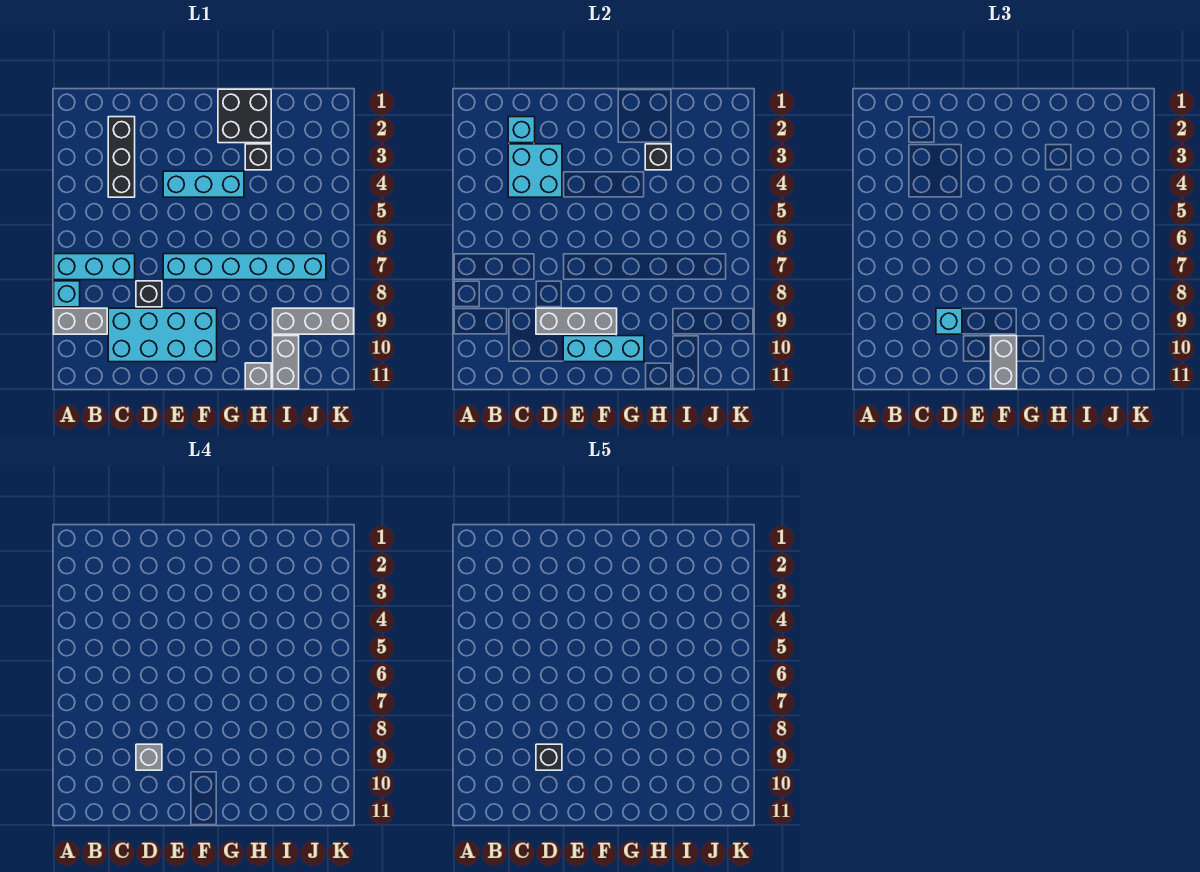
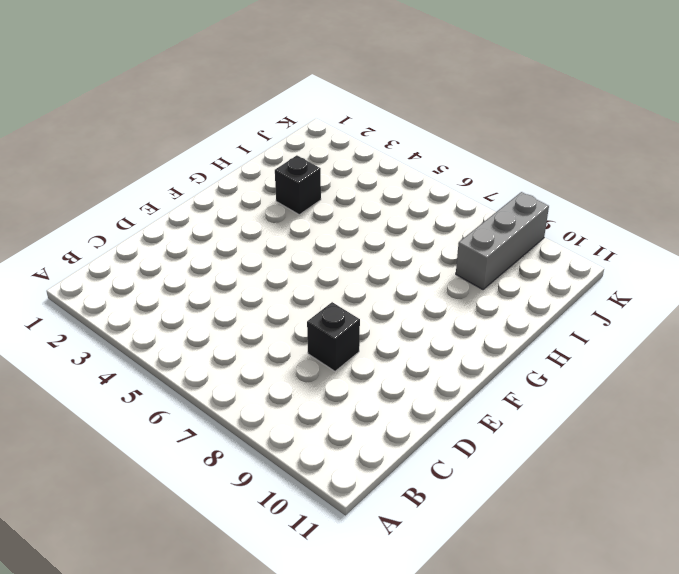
none -> cyan 1x3 brick [54,254,135,280]
none -> cyan 1x1 brick [54,281,80,307]
none -> grey 1x2 brick [54,308,107,334]

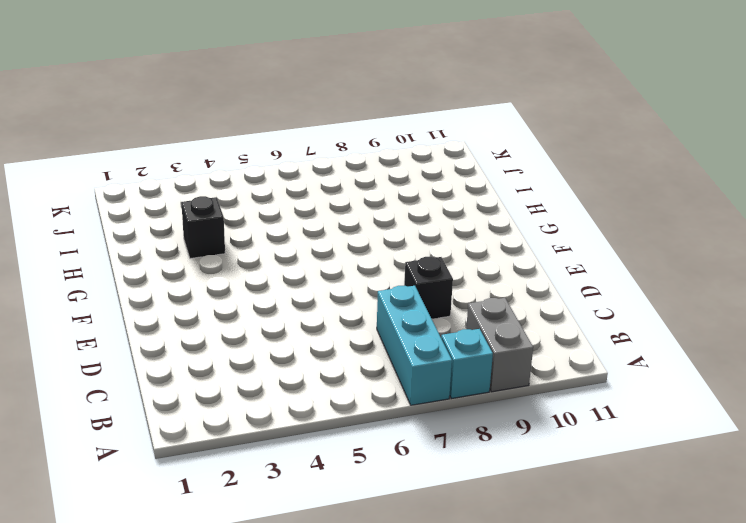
none -> black 1x3 brick [108,117,135,197]
none -> cyan 2x4 brick [108,308,217,362]
none -> cyan 1x3 brick [163,171,244,197]

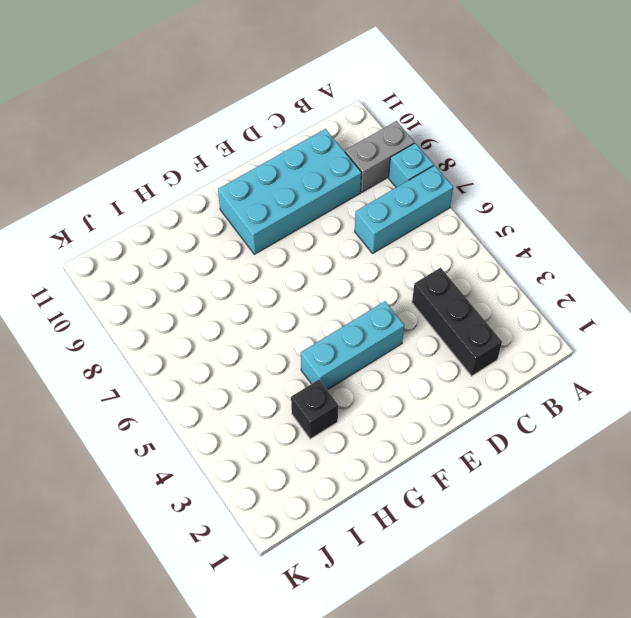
none -> black 1x1 brick [136,281,162,307]
none -> cyan 1x6 brick [163,254,326,280]
none -> black 2x2 brick [218,89,271,143]

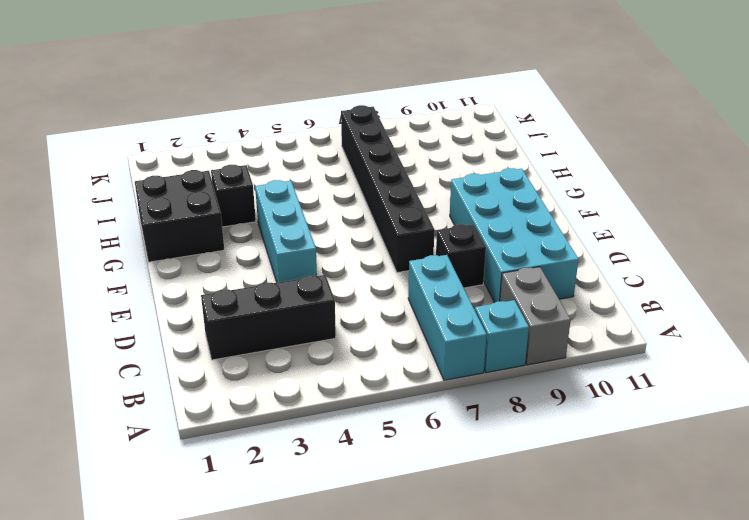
black 1x6 brick [341,105,434,273] -> cyan 1x6 brick [163,254,326,280]
none -> grey 1x1 brick [245,363,271,389]
none -> grey 1x3 brick [273,308,354,334]
none -> grey 1x2 brick [273,336,299,389]

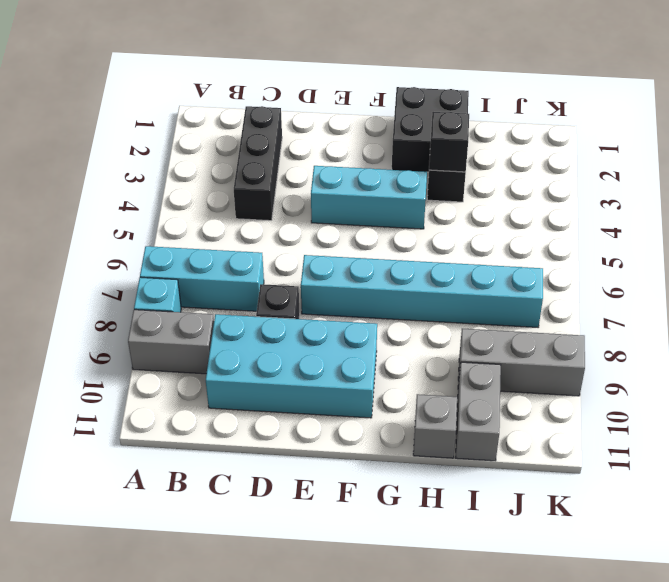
none -> cyan 1x1 brick [508,117,535,143]
none -> cyan 2x2 brick [508,144,562,197]
none -> grey 1x3 brick [536,308,617,334]

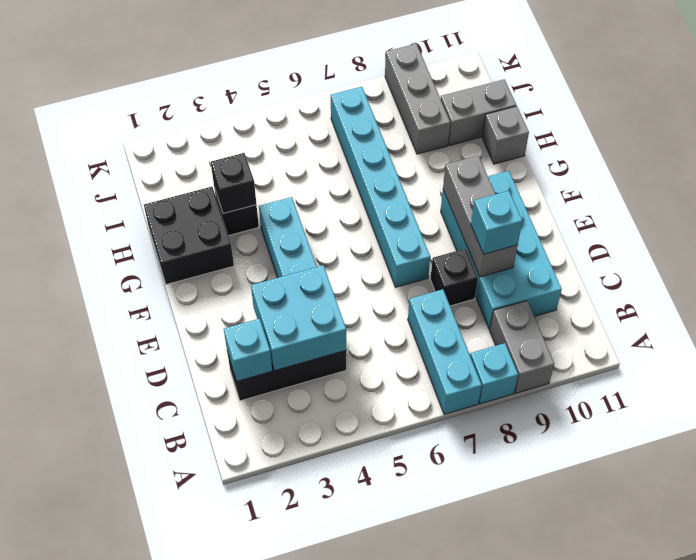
none -> cyan 1x3 brick [563,336,644,362]
none -> grey 1x2 brick [991,336,1017,389]
none -> grey 1x1 brick [136,744,162,770]

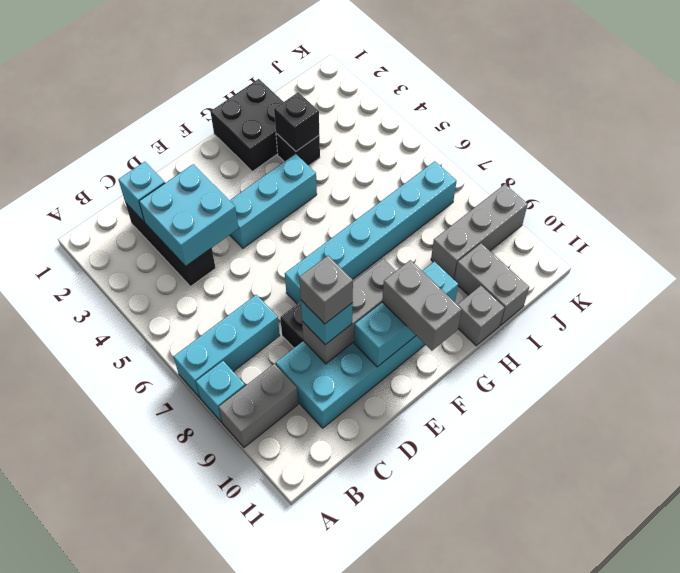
none -> black 1x1 brick [536,744,562,770]

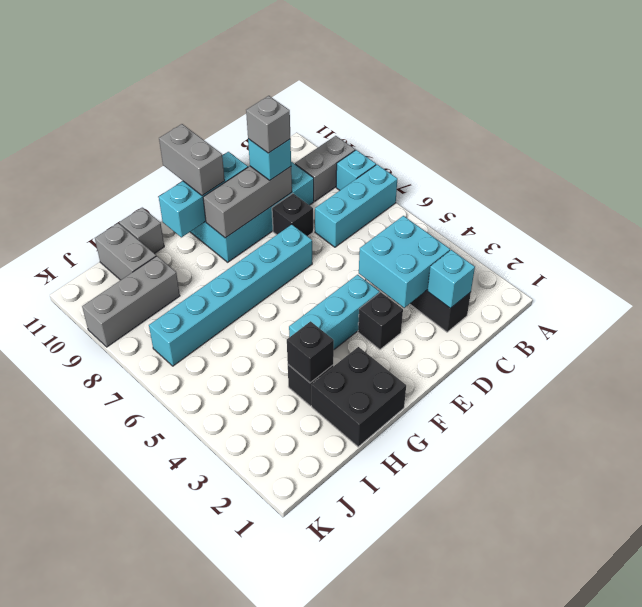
black 1x1 brick [358,292,403,350] -> black 1x1 brick moved to [536,744,562,770]

